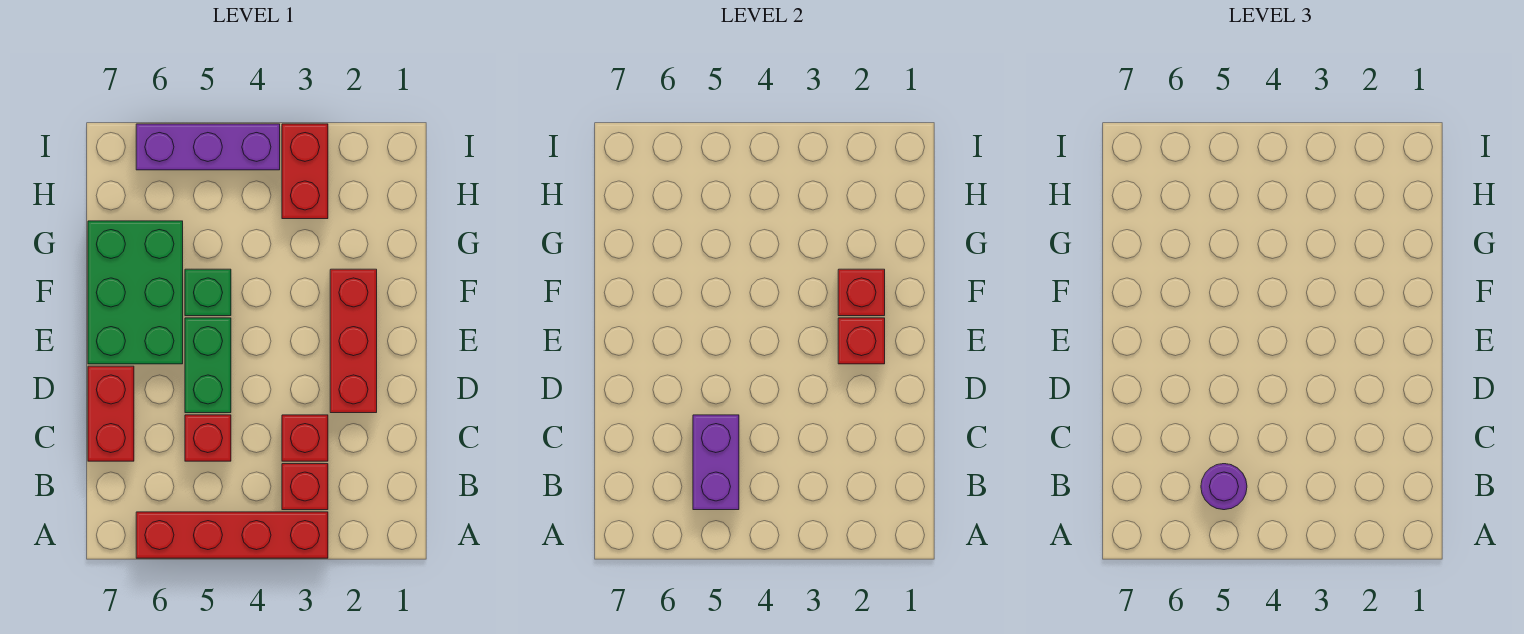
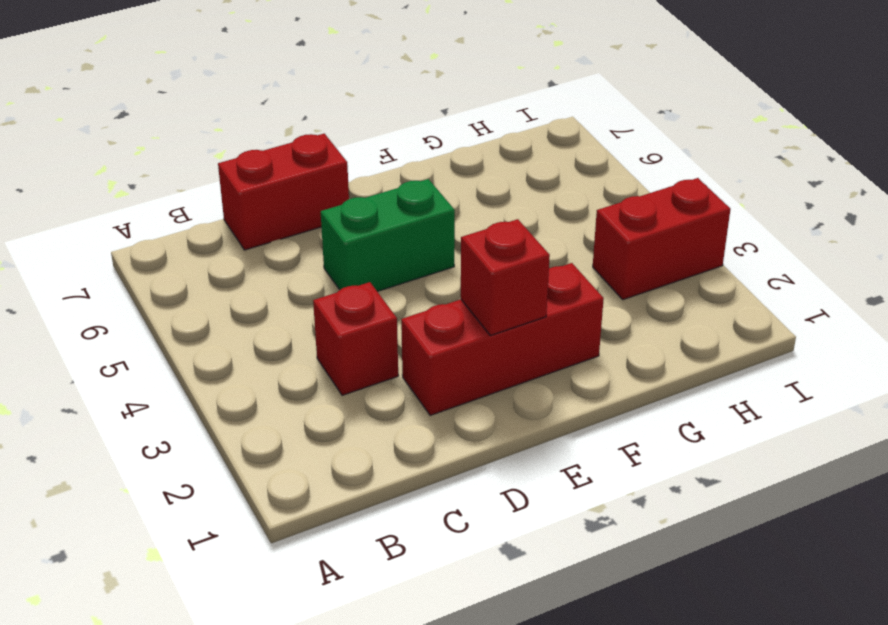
none -> red 1x4 brick [136,512,328,558]
none -> red 1x1 brick [282,464,328,510]
none -> red 1x1 brick [185,415,231,461]

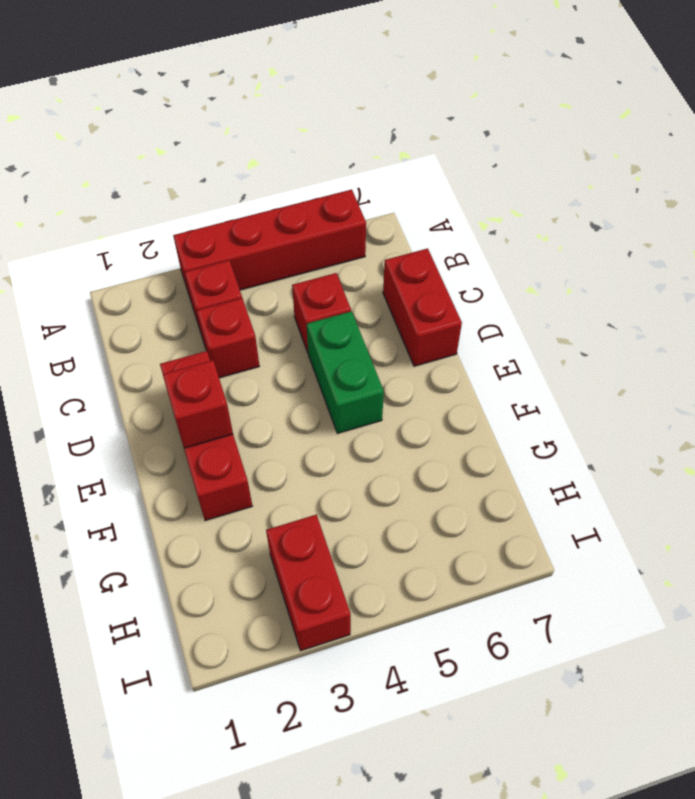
none -> green 2x3 brick [88,221,183,364]
none -> green 1x1 brick [185,269,231,316]
none -> purple 1x3 brick [136,124,280,170]

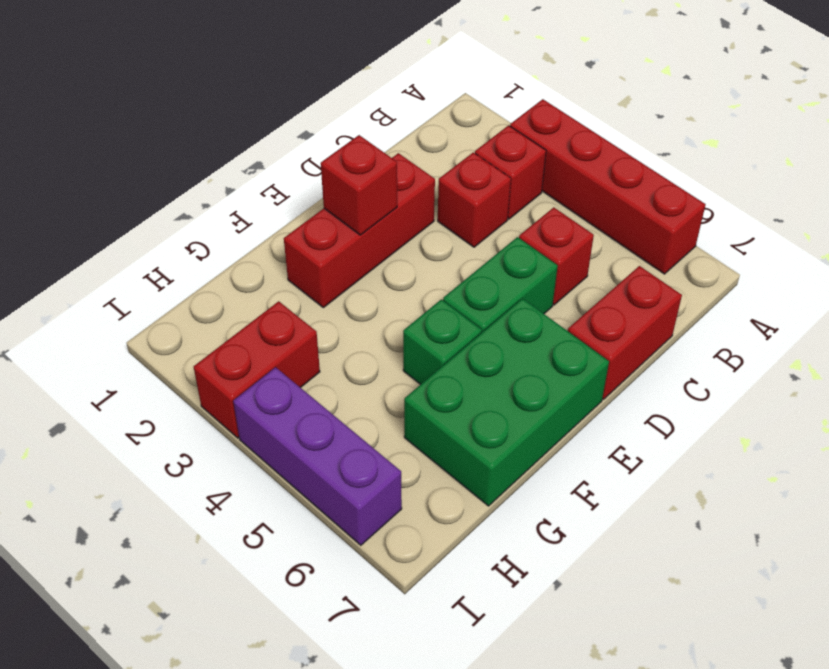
none -> purple 1x2 brick [693,415,739,510]
none -> red 1x1 brick [838,269,885,316]
none -> purple 1x1 round brick [1201,464,1247,510]

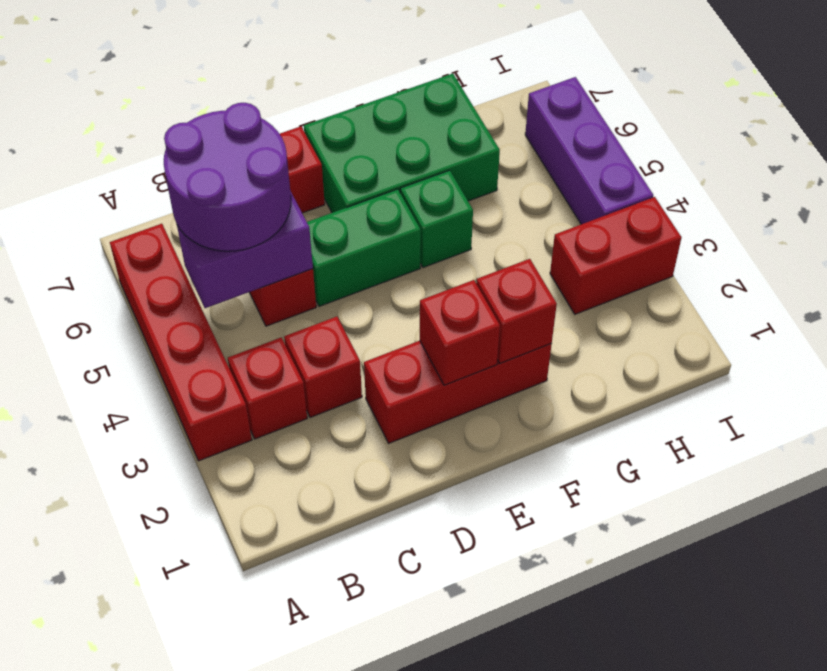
purple 2x2 round brick [164,103,291,251] -> purple 1x1 round brick [1201,464,1247,510]

